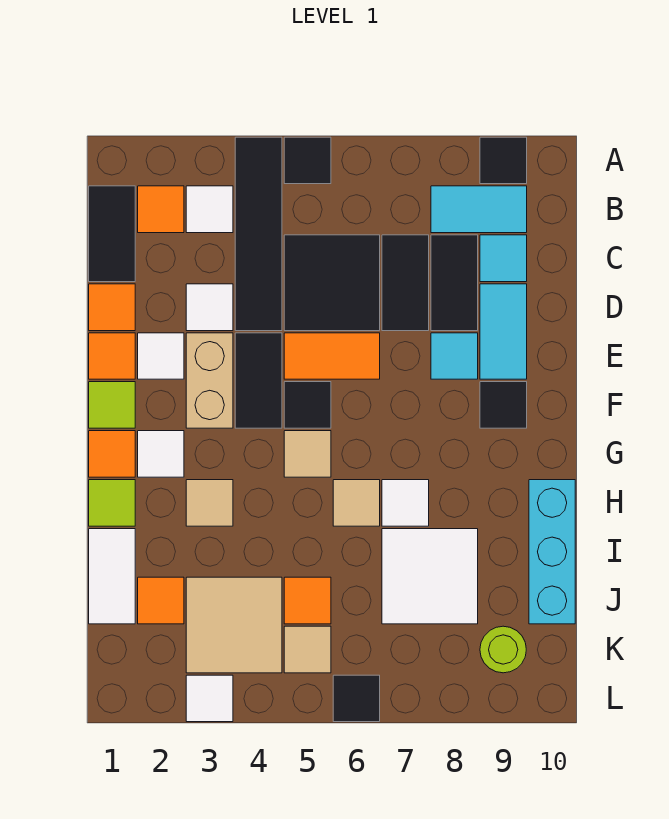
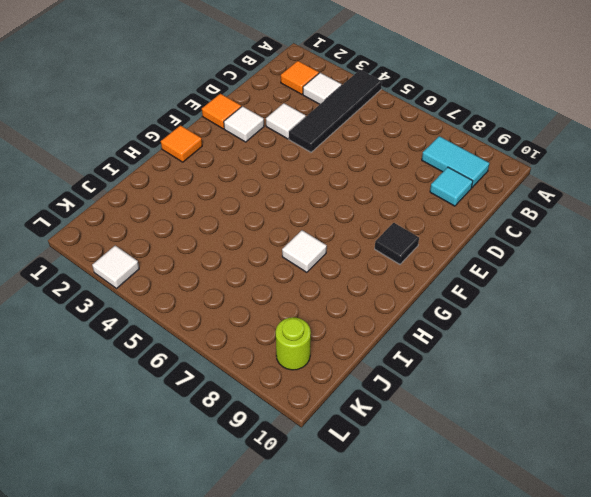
none -> black 1x1 tile [284,137,331,184]
none -> black 1x1 tile [480,137,527,184]
none -> black 1x2 tile [89,186,135,282]
none -> black 2x2 tile [284,235,380,331]

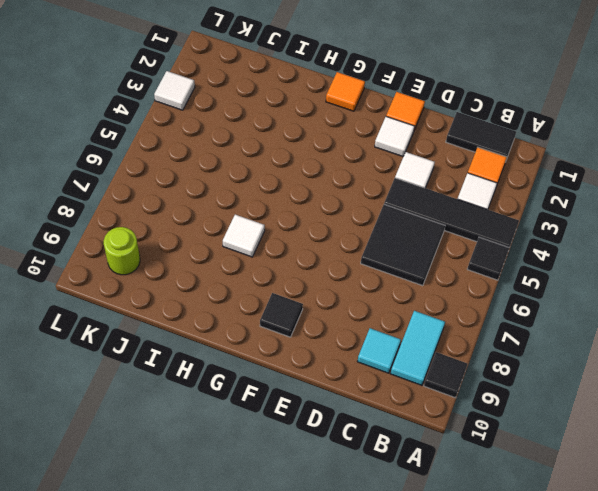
none -> black 1x2 tile [382,235,429,331]
none -> black 1x2 tile [431,235,478,331]
none -> orange 1x1 tile [89,284,135,331]
none -> cyan 1x2 tile [480,284,527,379]

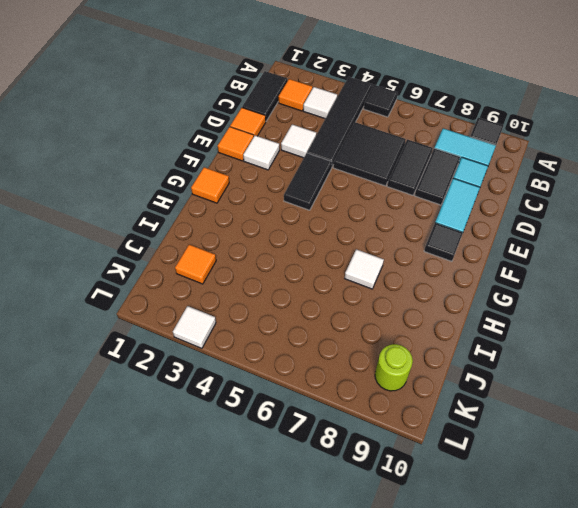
none -> tan 1x2 brick [186,333,233,428]
none -> orange 1x2 tile [284,333,380,379]
none -> cyan 1x1 tile [431,333,478,379]
none -> lime 1x1 tile [89,382,135,428]

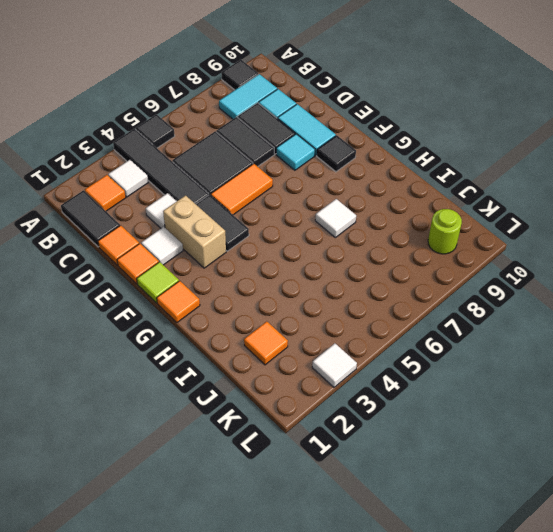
none -> black 1x1 tile [284,382,331,428]
none -> white 1x1 tile [138,431,184,477]
none -> tan 1x1 tile [284,431,331,477]
none -> lime 1x1 tile [89,480,135,526]

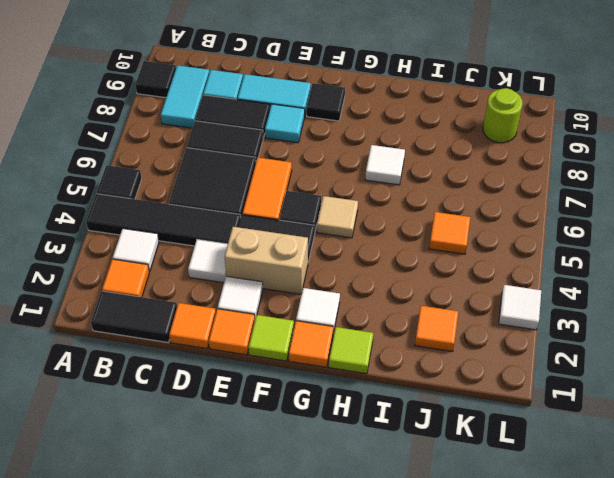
none -> tan 1x1 tile [186,480,233,526]
none -> tan 1x1 tile [333,480,380,526]
none -> cyan 1x3 brick [529,480,575,624]
none -> white 1x2 tile [89,529,135,624]

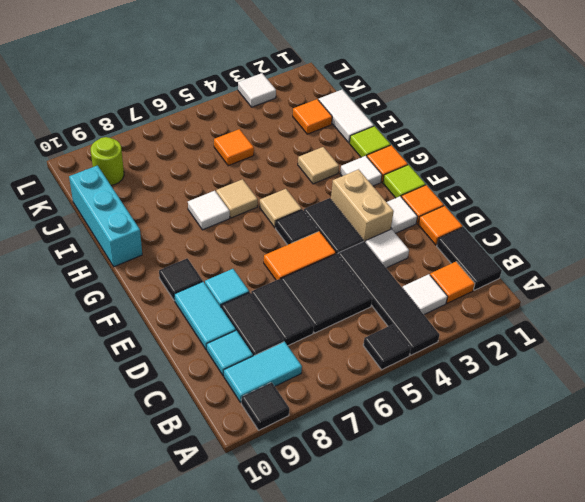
none -> white 2x2 tile [382,529,478,624]
none -> tan 2x2 tile [186,577,282,673]
none -> tan 1x1 tile [284,626,331,673]
none -> black 1x1 tile [333,675,380,722]

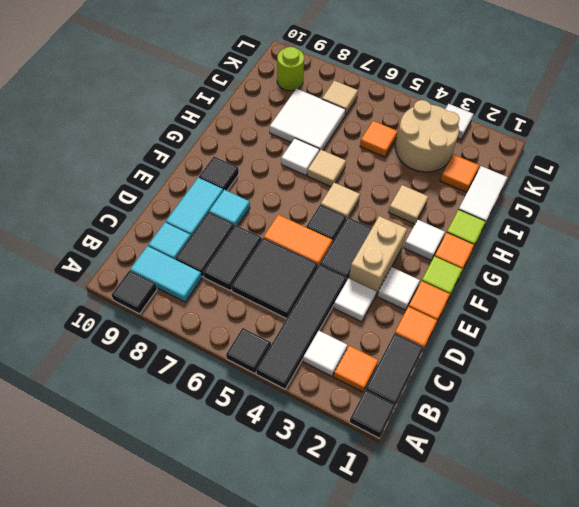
black 1x1 tile [349,390,396,438] -> black 1x1 tile moved to [333,675,380,722]
tan 2x2 round brick [395,100,460,172] -> tan 2x2 tile [186,577,282,673]
tan 1x1 tile [322,80,358,115] -> tan 1x1 tile moved to [284,626,331,673]
none -> cyan 1x3 brick [529,480,575,624]

